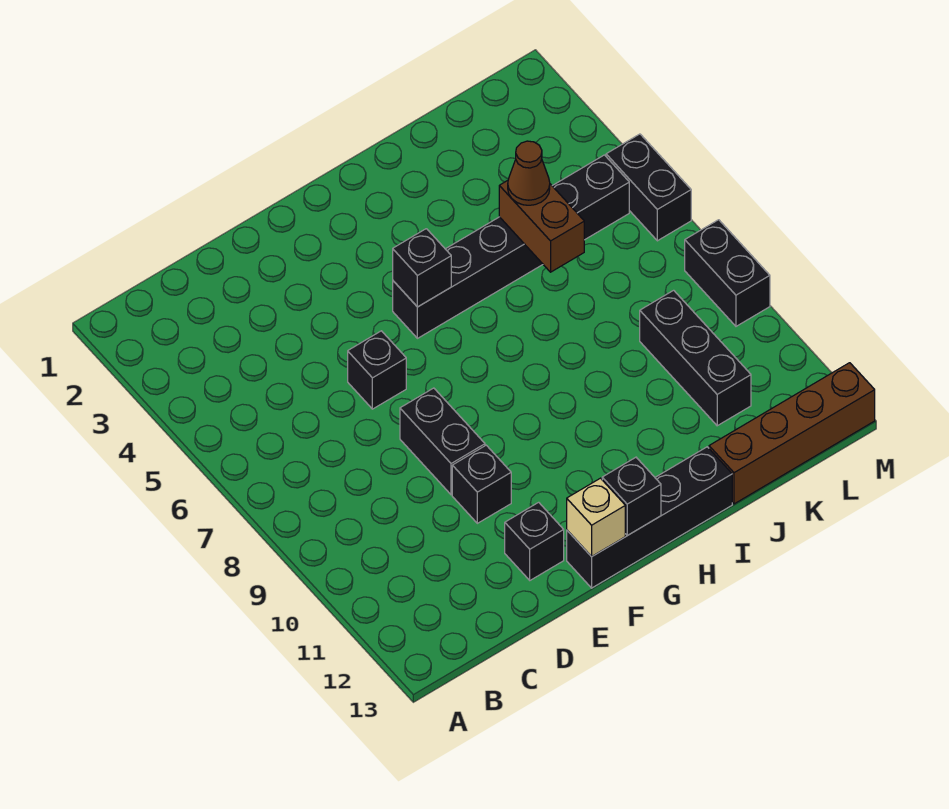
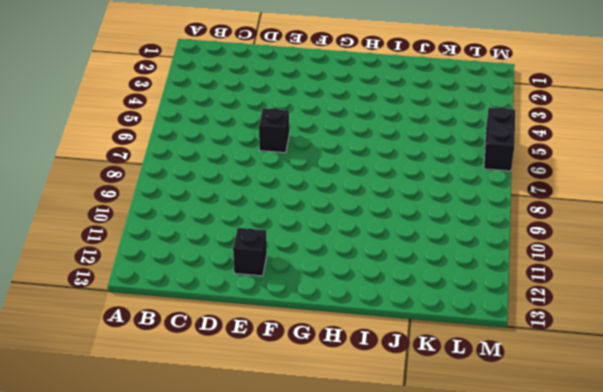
none -> black 1x2 brick [400,388,485,495]
none -> black 1x1 brick [452,445,511,523]
none -> black 1x4 brick [567,447,732,588]

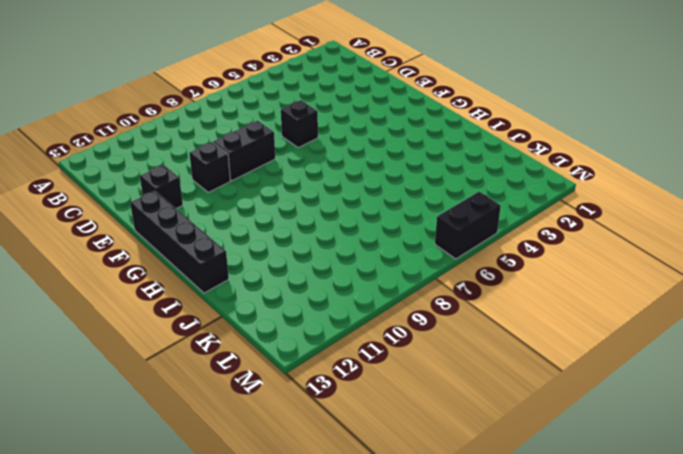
none -> black 1x6 brick [393,155,629,338]
none -> brown 1x4 brick [709,363,875,504]
none -> black 1x3 brick [640,290,751,426]

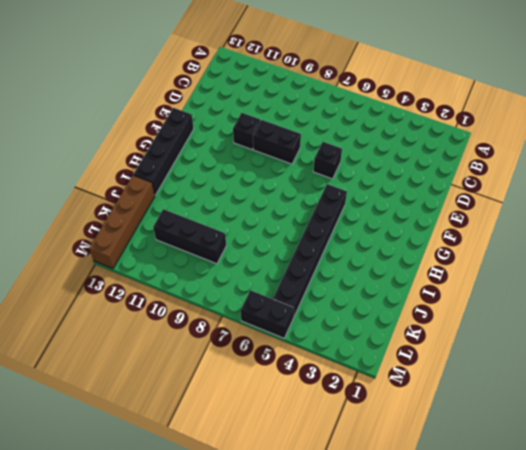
none -> black 1x1 brick [505,502,564,580]
none -> black 1x2 brick [685,220,770,326]
none -> tan 1x1 brick [567,478,625,557]

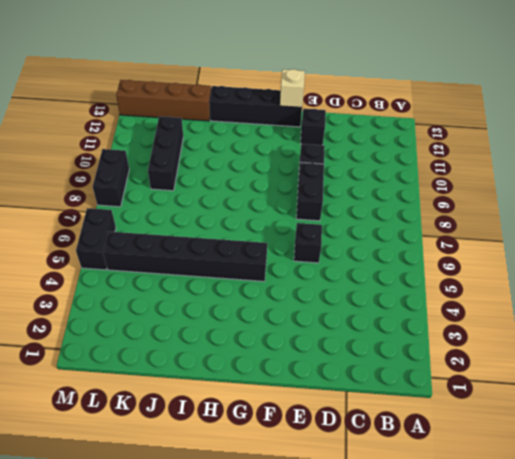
none -> black 1x1 brick [393,229,451,307]
none -> black 1x1 brick [602,457,661,535]
none -> brown 1x2 brick [499,181,584,272]

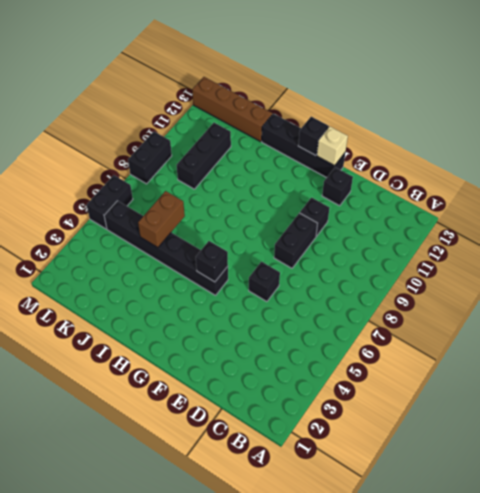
none -> brown 1x1 cone [508,141,550,205]

